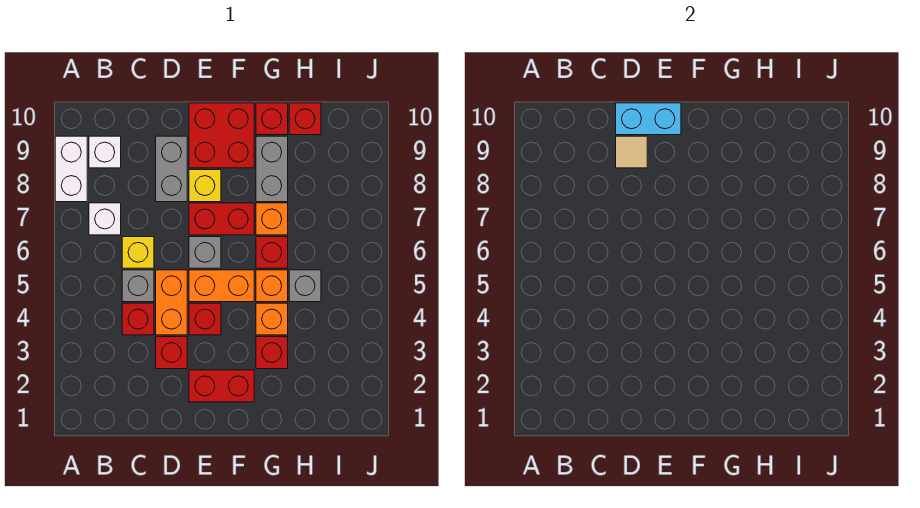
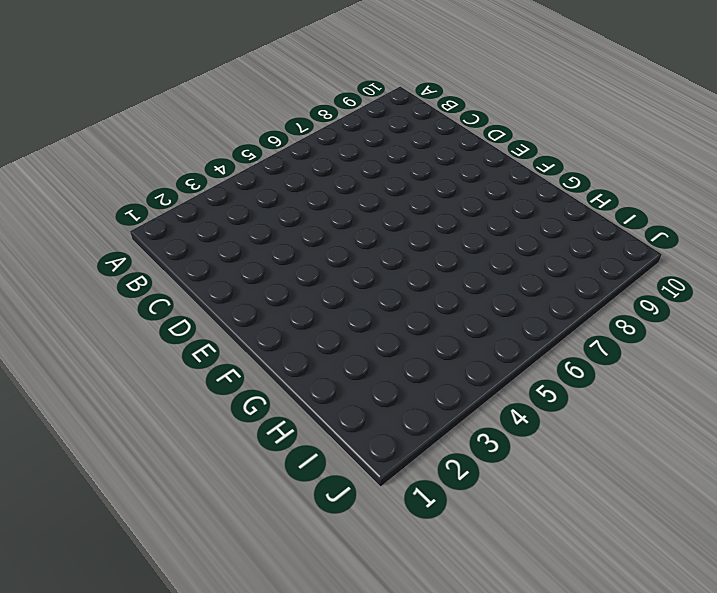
none -> white 1x2 brick [55,136,87,202]
none -> white 1x1 brick [89,203,121,235]
none -> white 1x1 brick [89,136,121,168]

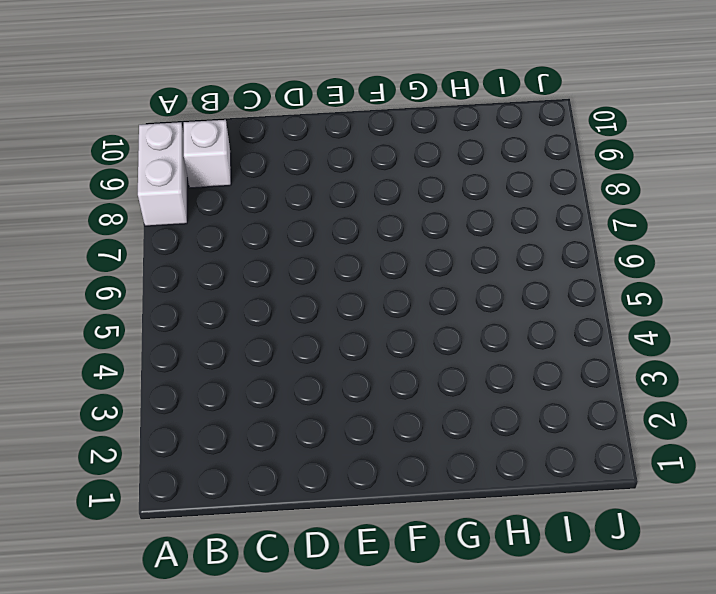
none -> white 1x1 brick [89,203,121,235]
none -> red 1x1 brick [122,303,154,335]
none -> grey 1x1 brick [122,270,154,302]

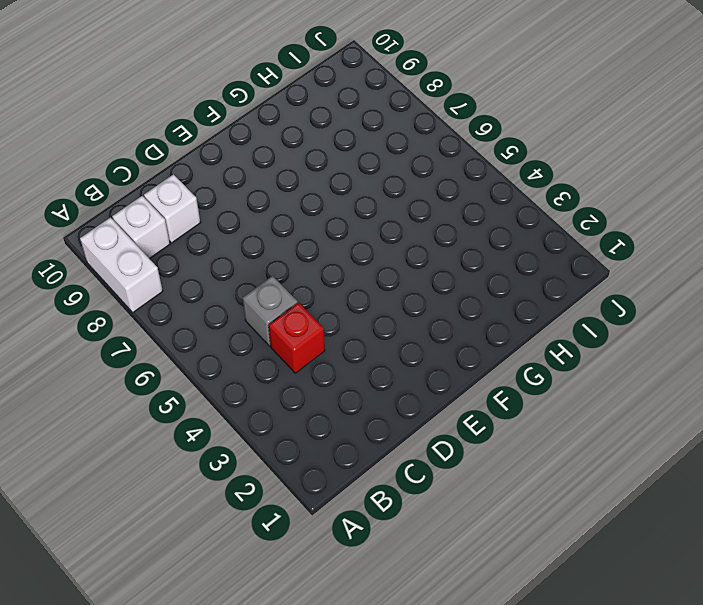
white 1x1 brick [144,174,200,243] -> white 1x1 brick moved to [89,203,121,235]
none -> yellow 1x1 brick [122,237,154,268]
none -> red 1x1 brick [156,337,187,369]
none -> orange 1x2 brick [156,270,187,335]

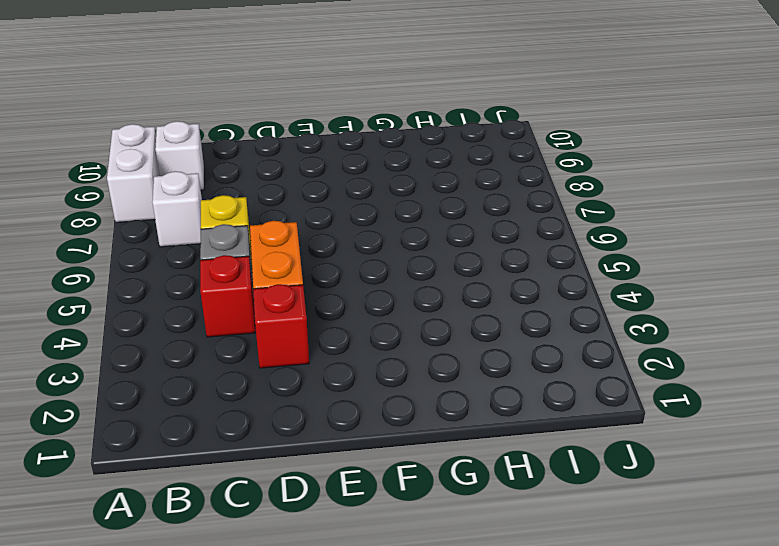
none -> grey 1x2 brick [156,136,187,202]
none -> red 1x2 brick [189,370,254,402]
none -> red 1x1 brick [189,303,221,335]

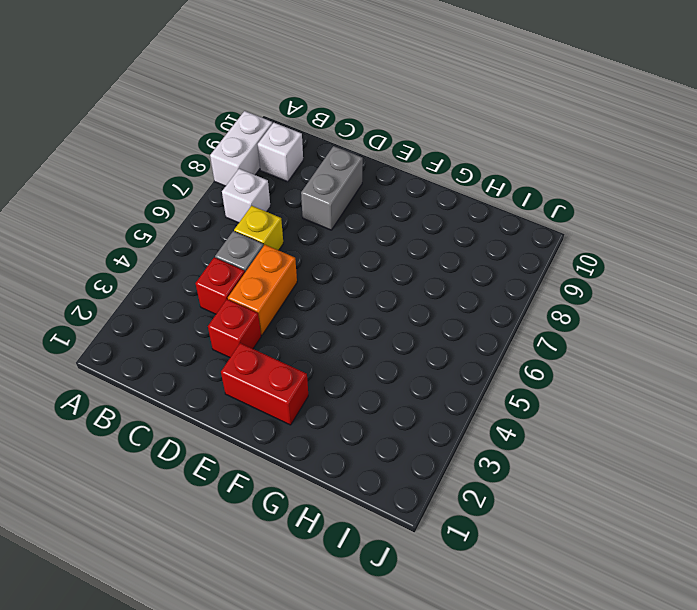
none -> red 1x1 brick [189,303,221,335]
none -> orange 1x2 brick [189,270,254,302]
none -> grey 1x1 brick [189,237,221,268]

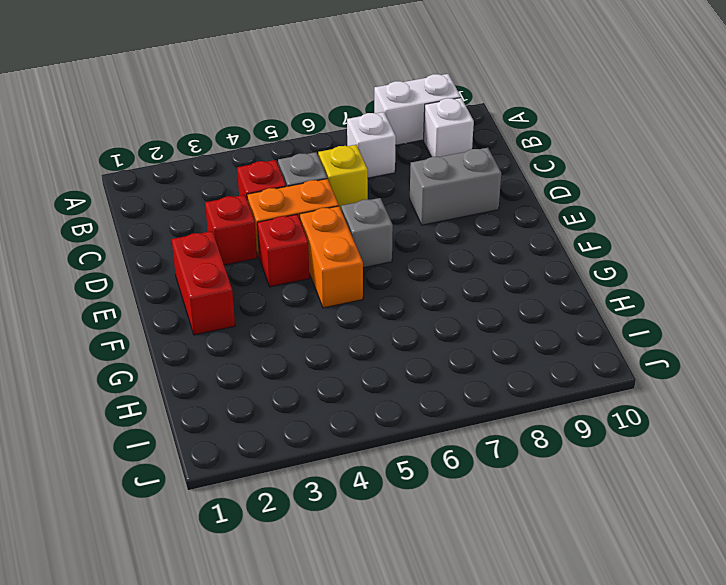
none -> red 1x2 brick [189,203,254,235]
none -> yellow 1x1 brick [189,170,221,202]
none -> red 2x2 brick [189,103,254,168]

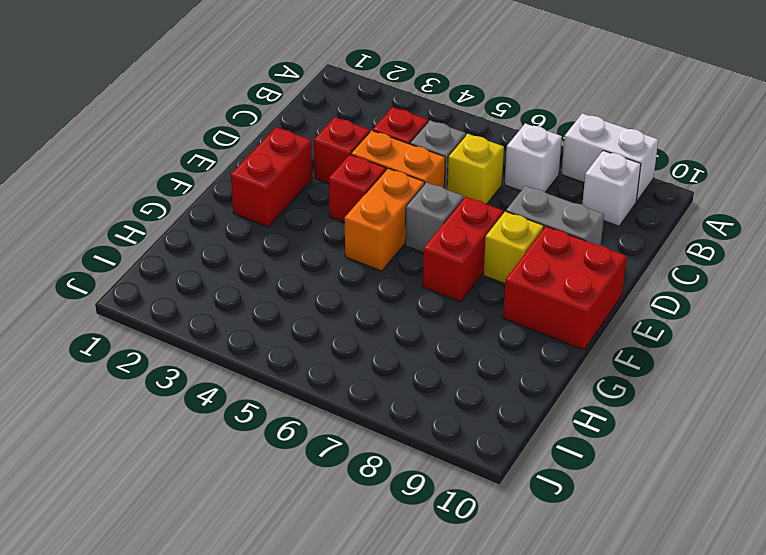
none -> red 1x1 brick [256,337,288,369]
none -> orange 1x1 brick [256,303,288,335]
none -> orange 1x1 brick [256,270,288,302]

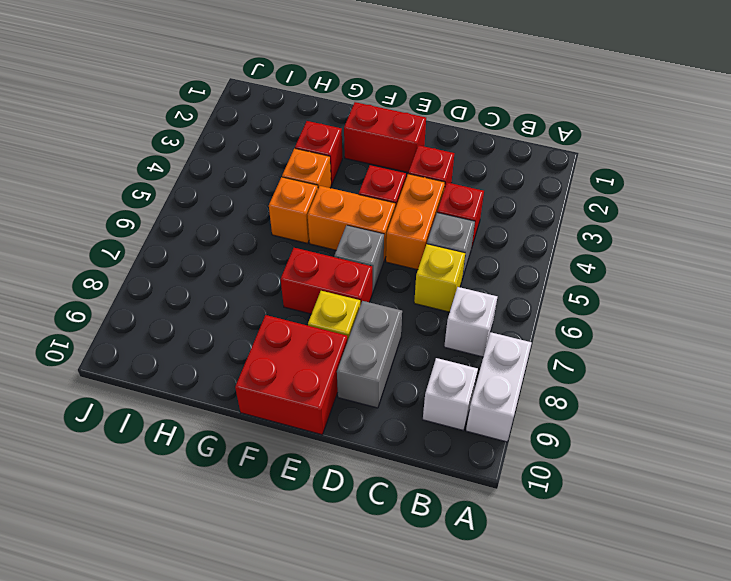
none -> red 1x1 brick [256,237,288,268]
none -> orange 1x1 brick [256,203,288,235]
none -> grey 1x2 brick [256,136,288,202]

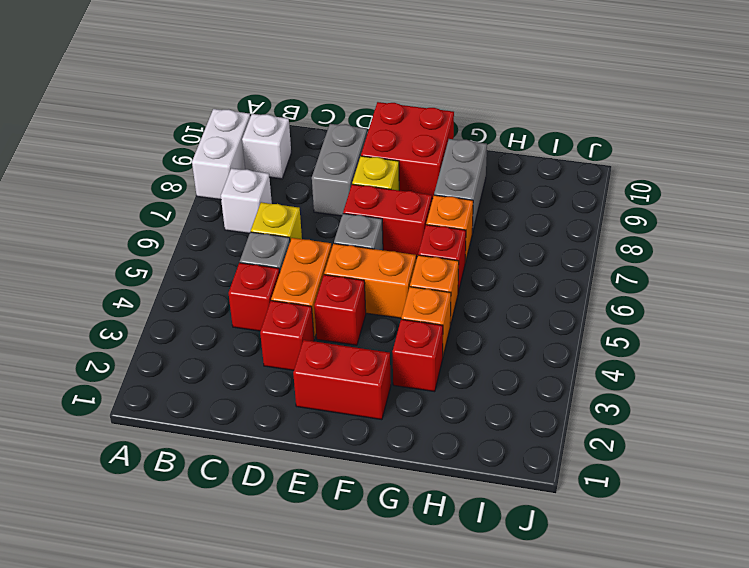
none -> red 1x1 brick [256,103,288,135]
none -> grey 1x1 brick [289,270,321,302]
none -> red 1x1 brick [289,103,321,135]

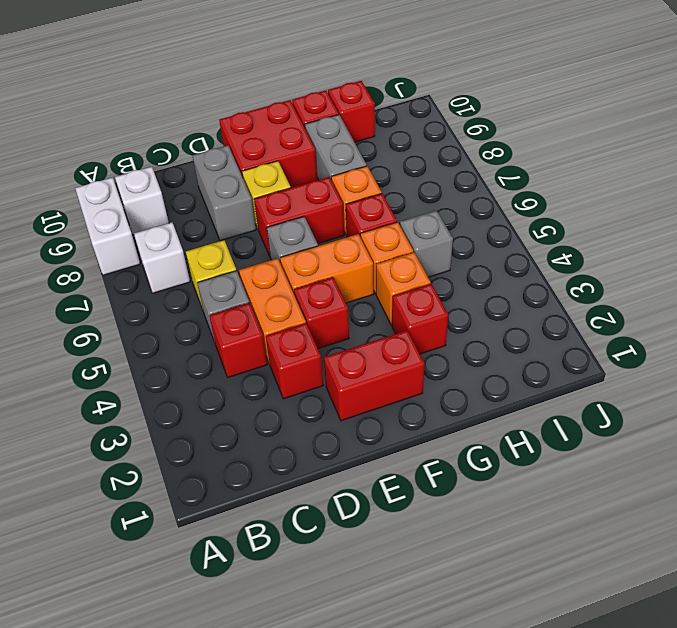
none -> tan 1x1 tile [616,136,647,168]
none -> cyan 1x2 brick [616,103,681,135]

